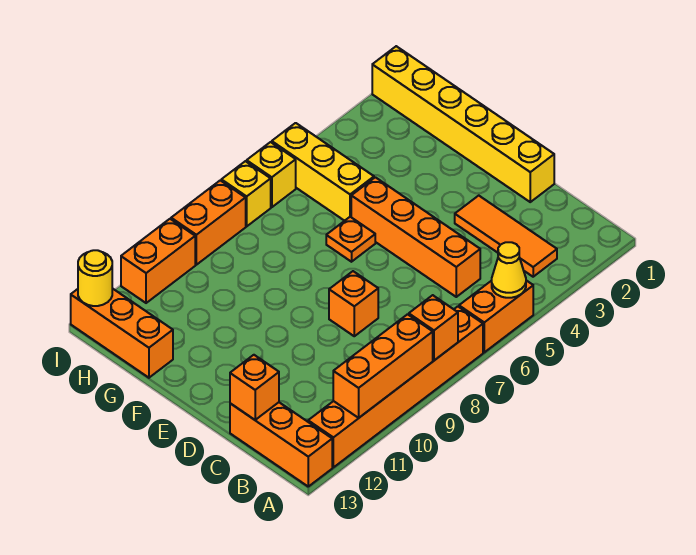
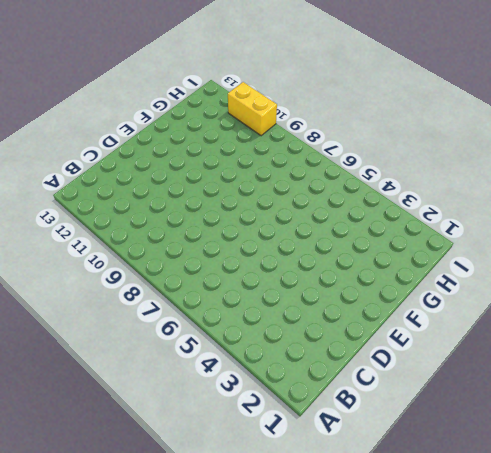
yellow 1x2 brick [228,82,277,136] -> orange 1x2 brick [121,219,195,303]
none -> orange 1x2 brick [459,280,533,352]
none -> orange 1x6 brick [308,306,483,467]
none -> orange 1x3 brick [230,402,332,486]

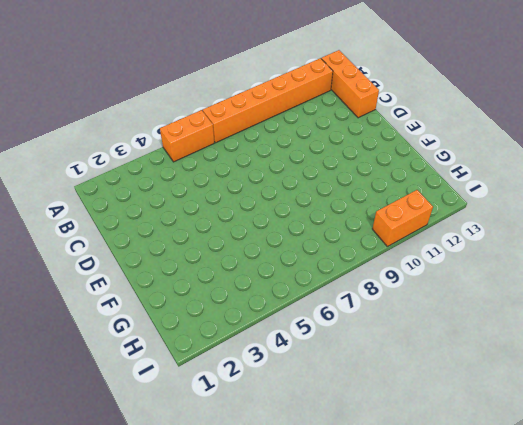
none -> orange 1x3 tile [455,196,557,277]
none -> orange 1x4 brick [351,177,480,297]
none -> yellow 1x6 brick [372,46,554,202]

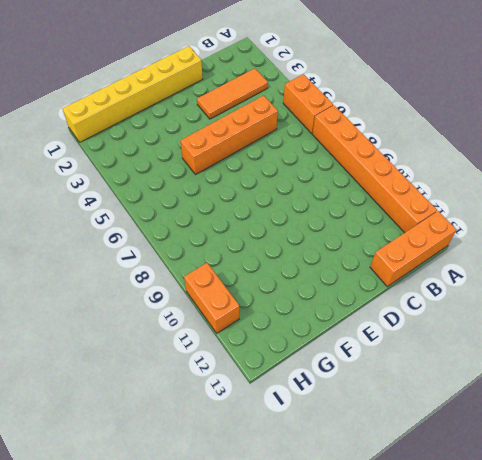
none -> orange 1x1 brick [329,271,378,336]
none -> orange 1x1 plate [326,217,375,262]
none -> yellow 1x3 brick [272,123,374,221]

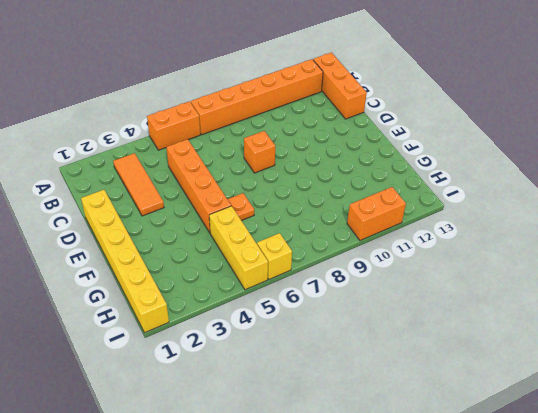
none -> orange 1x3 brick [71,288,173,378]
none -> yellow 1x1 brick [221,161,271,226]
none -> orange 1x2 brick [171,180,246,265]

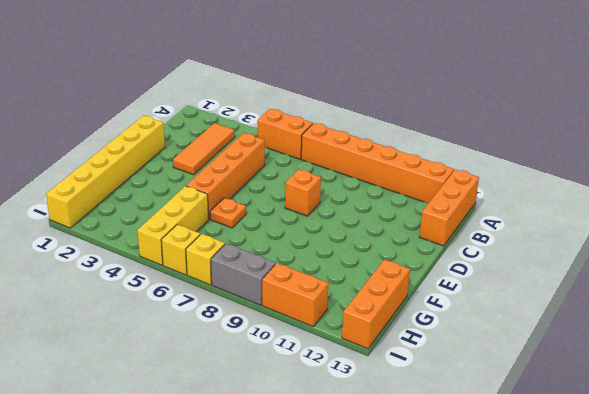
grey 1x2 brick [211,243,276,305] -> orange 1x2 brick [171,180,246,265]
none -> yellow 1x1 cone [492,242,526,298]
none -> orange 1x1 brick [409,295,458,360]
none -> orange 1x3 brick [333,314,433,418]

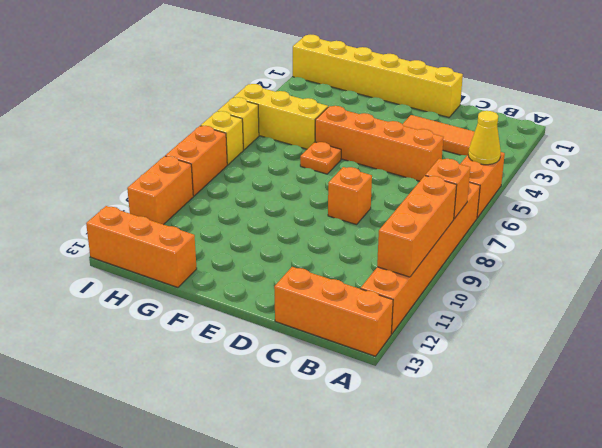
none -> orange 1x1 brick [230,355,279,420]
none -> yellow 1x1 round brick [78,250,112,306]

